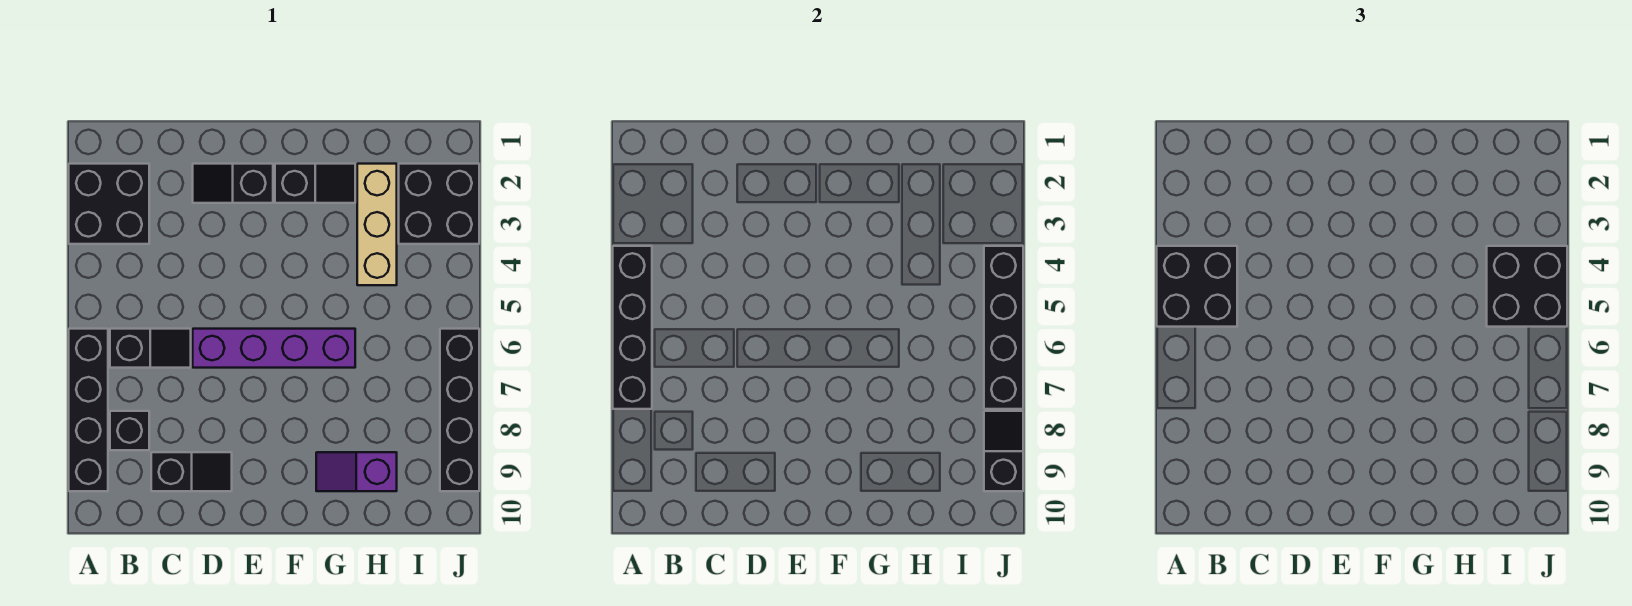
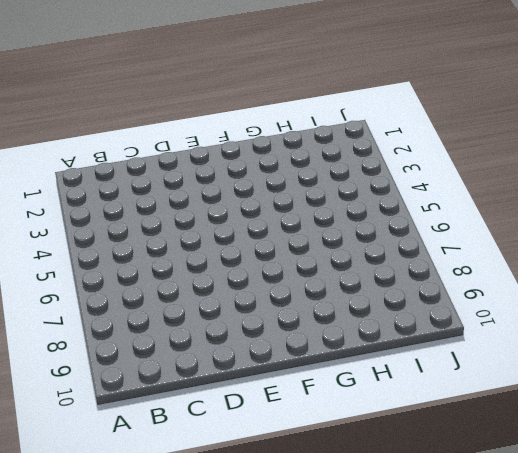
none -> black 2x2 brick [69,164,149,244]
none -> black 1x4 brick [69,329,108,491]
none -> black 1x2 slope [110,329,191,368]

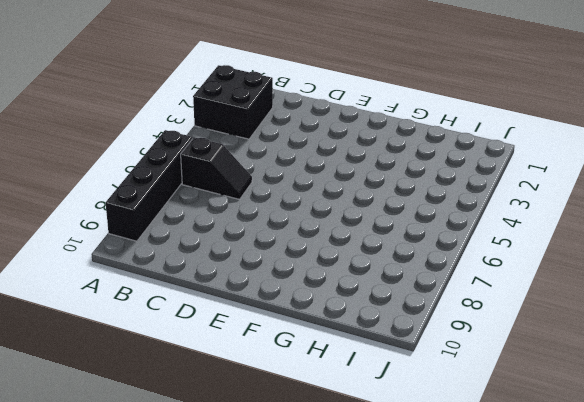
none -> black 1x1 brick [110,411,149,450]
none -> black 1x2 slope [151,452,232,491]
none -> black 1x2 slope [193,164,273,203]

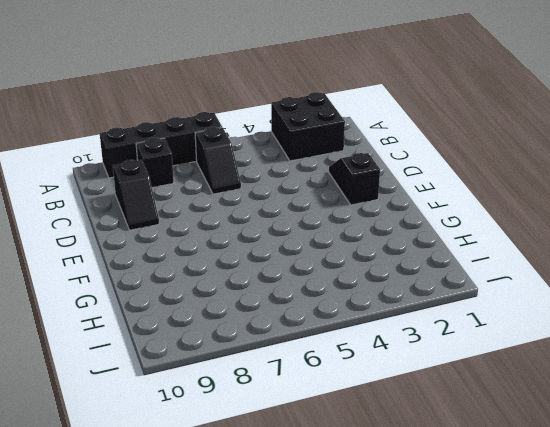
none -> purple 1x4 brick [193,329,355,368]
none -> black 1x2 slope [275,164,355,203]
none -> purple 1x2 slope [316,452,397,491]

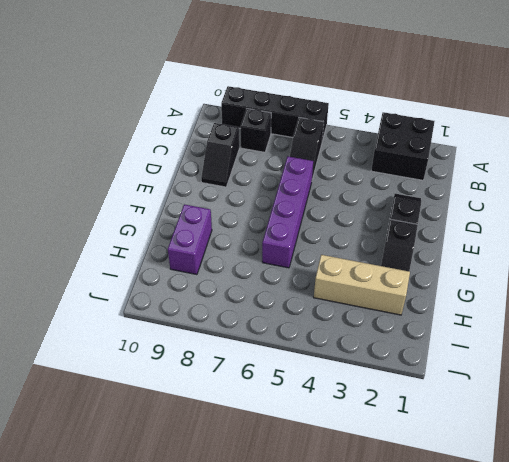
purple 1x2 brick [168,204,212,275] -> purple 1x2 slope [316,452,397,491]
none -> black 2x2 brick [399,164,479,244]
none -> black 1x4 brick [440,329,479,491]
none -> black 1x4 brick [613,246,652,409]

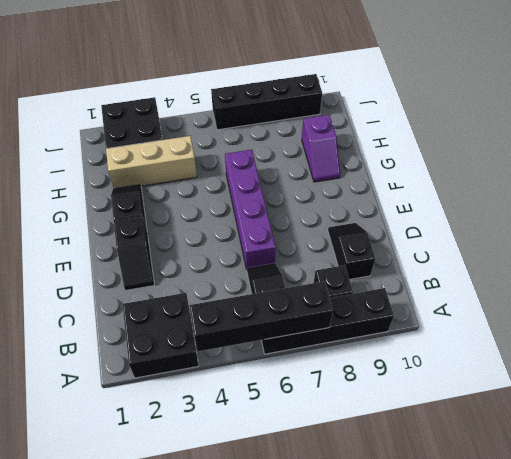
none -> black 1x4 brick [984,246,1023,409]
none -> black 1x2 slope [984,411,1023,491]
none -> black 2x2 brick [1157,246,1237,327]

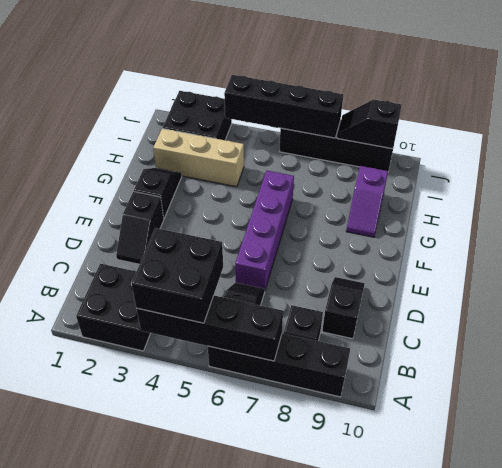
none -> black 2x2 brick [1487,246,1567,327]

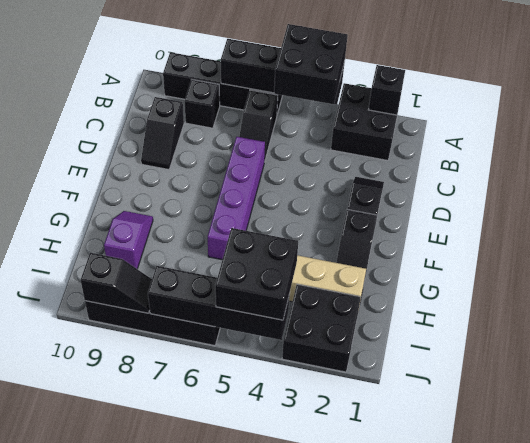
black 1x1 brick [368,65,405,115] -> none

